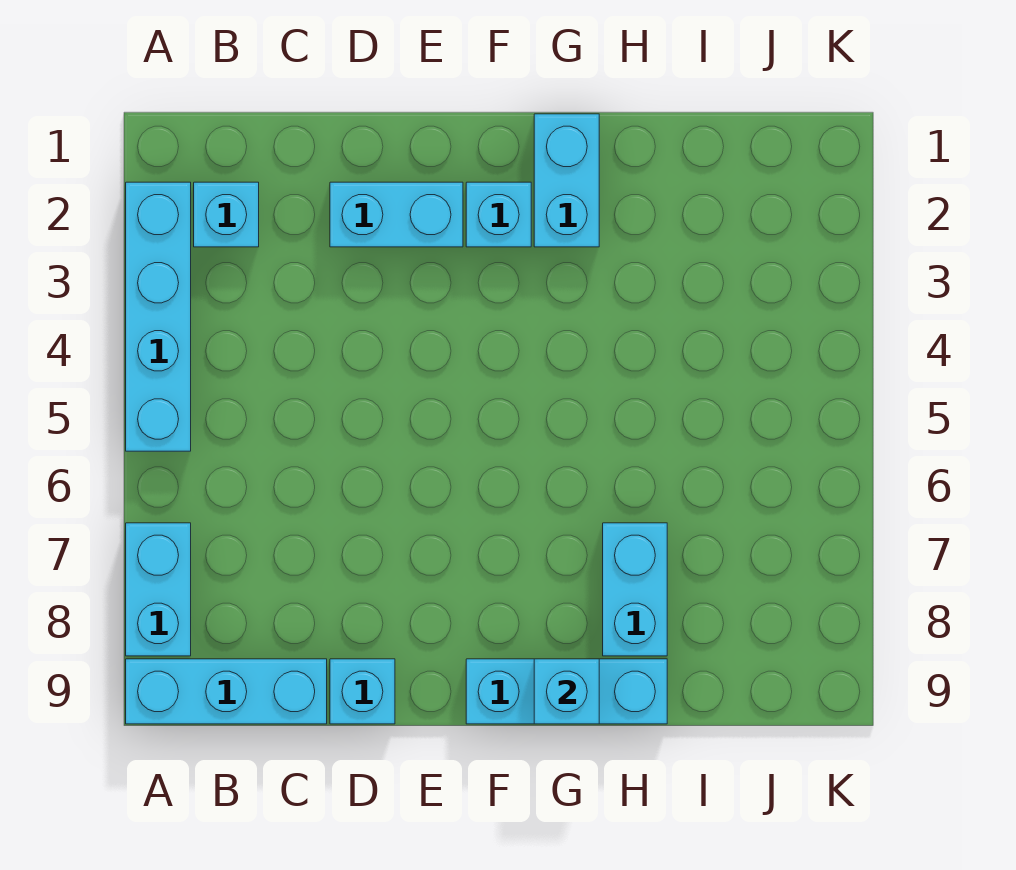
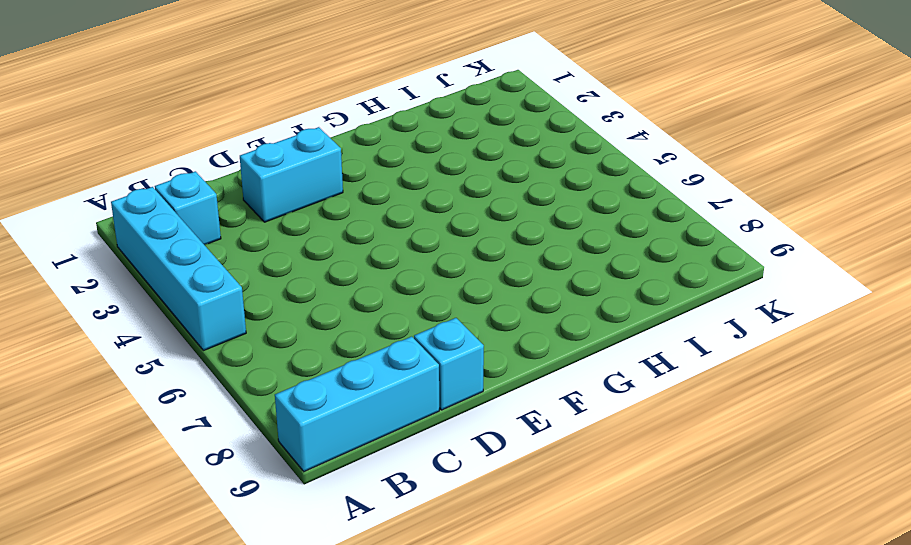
none -> cyan 1x2 brick [126,523,191,656]
none -> cyan 1x1 brick [466,182,531,247]

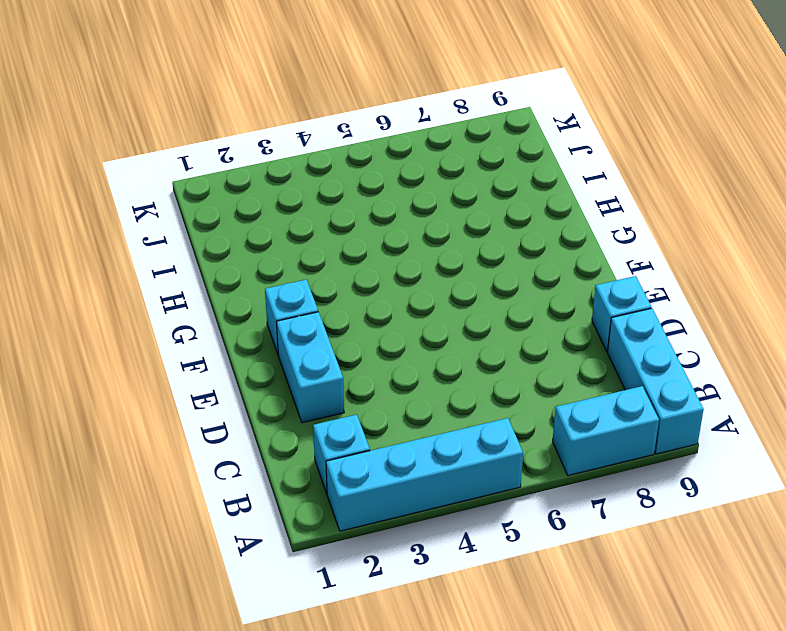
none -> cyan 1x3 brick [466,659,667,724]
none -> cyan 1x2 brick [534,114,599,247]

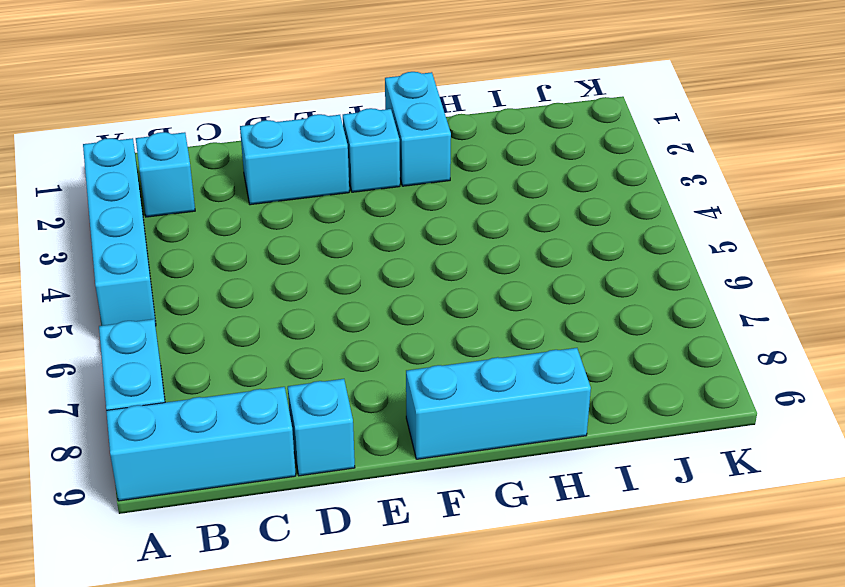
none -> cyan 1x2 brick [603,523,667,656]
none -> cyan 1x1 brick [534,659,599,724]

